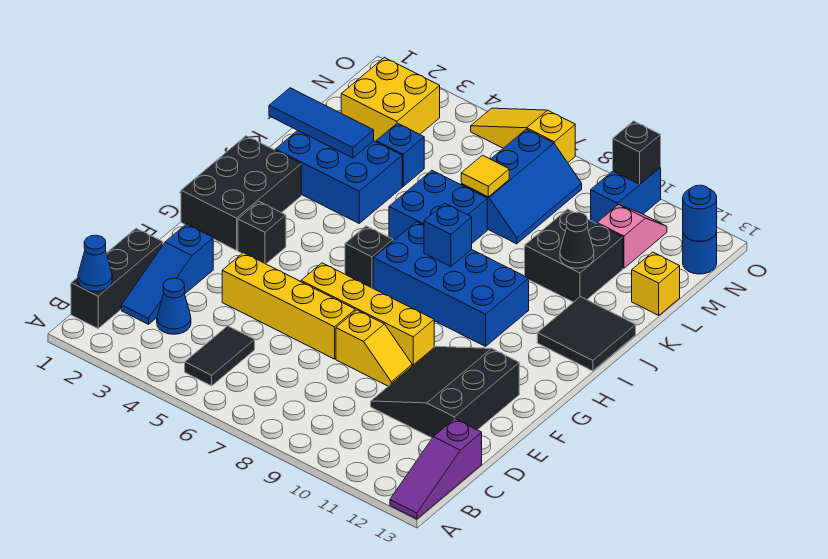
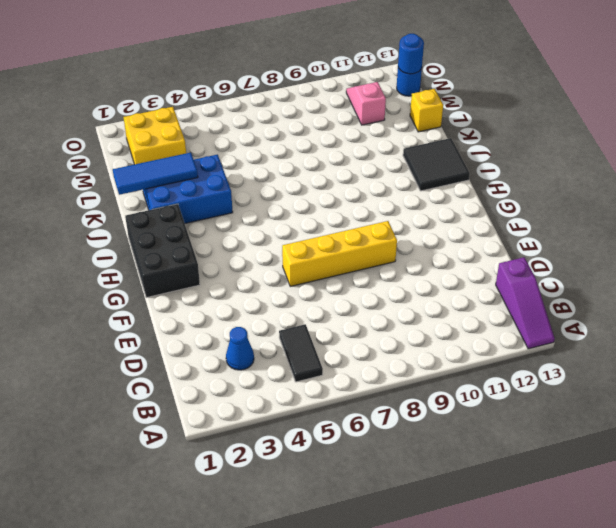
none -> black 1x3 brick [71,228,163,328]
none -> blue 1x3 slope [122,224,213,324]
none -> black 3x3 slope [371,346,519,438]
none -> yellow 1x4 brick [222,253,355,359]

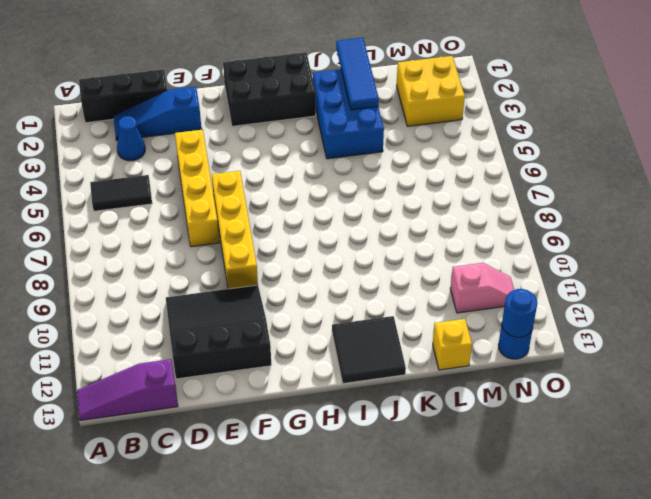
none -> yellow 1x2 slope [336,310,412,386]
none -> black 1x1 brick [238,202,286,264]
none -> black 1x1 brick [345,226,393,288]
none -> blue 2x4 brick [373,222,529,346]

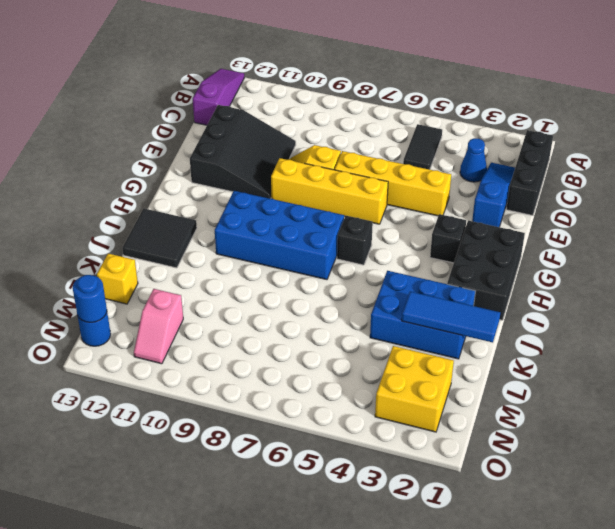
none -> blue 2x2 brick [389,171,487,243]
none -> black 2x2 brick [525,209,623,302]
none -> blue 1x1 brick [376,123,424,186]
none -> blue 2x3 slope [461,129,582,244]

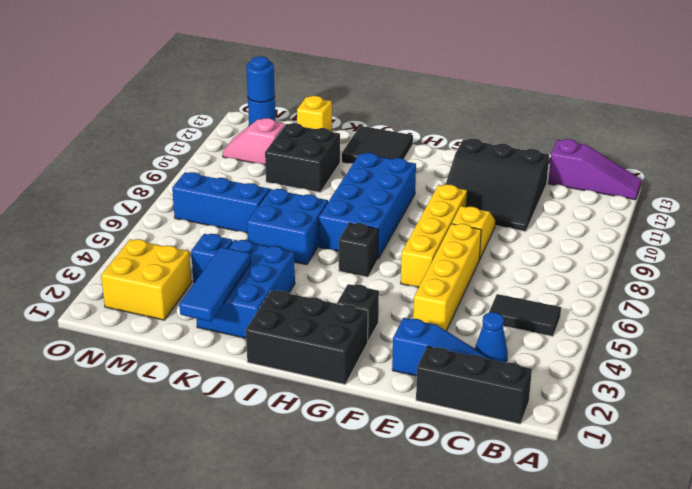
none -> blue 1x2 brick [591,168,661,224]
none -> yellow 1x3 slope [471,108,575,163]
none -> blue 1x1 cone [78,235,112,292]
none -> blue 1x1 brick [424,203,472,267]

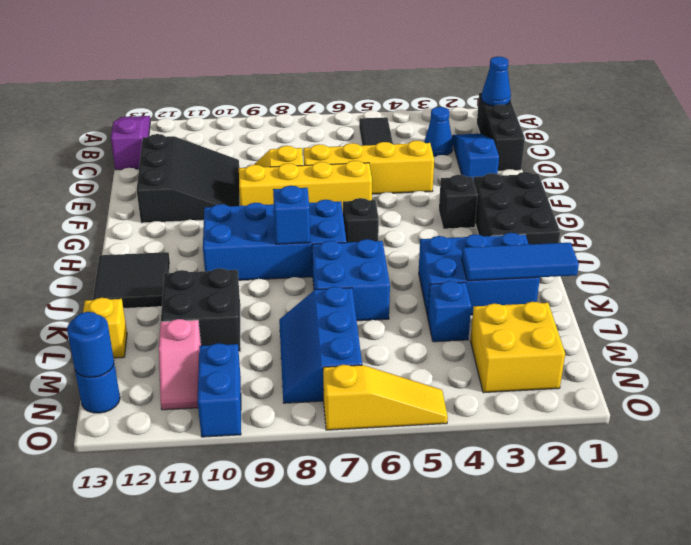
none -> black 1x1 cone [560,212,594,268]
none -> yellow 1x1 tile [461,155,509,197]
none -> black 1x1 brick [613,121,661,184]

